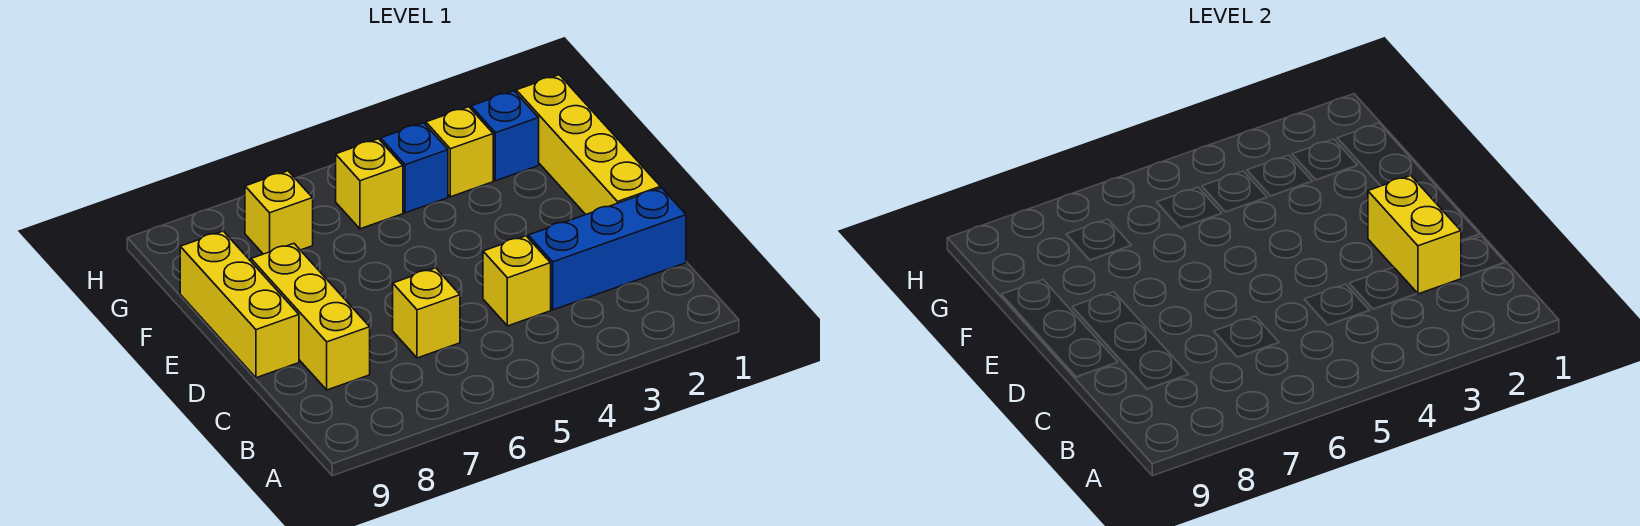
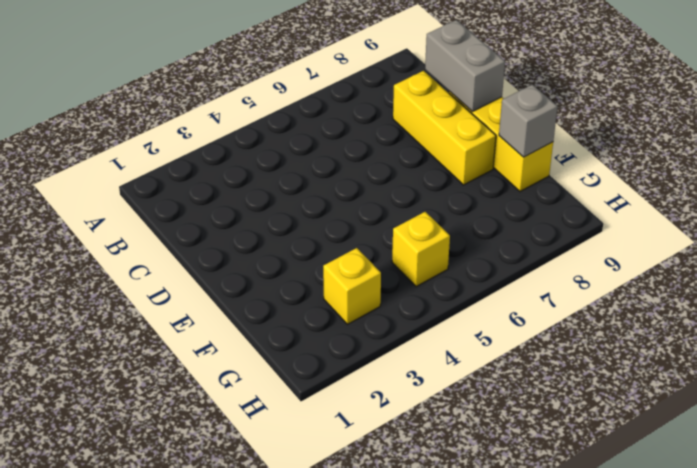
grey 1x2 brick [425,20,505,111] -> none
grey 1x1 brick [499,85,558,157] -> none
none -> blue 1x3 brick [528,188,686,310]
none -> yellow 1x1 brick [483,236,551,326]
none -> yellow 1x1 brick [393,268,460,358]

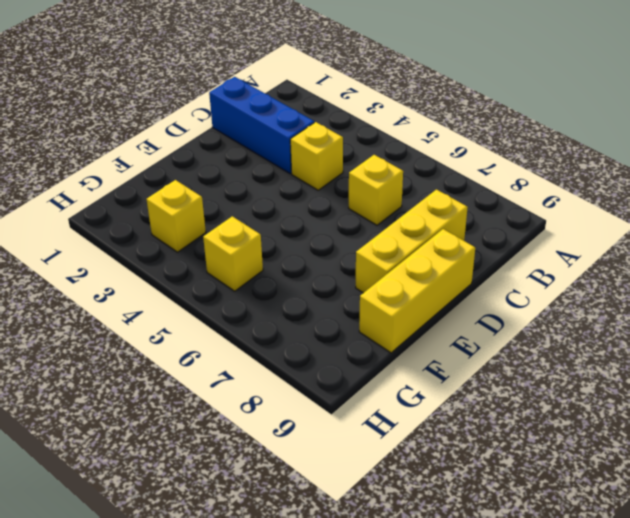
none -> yellow 1x4 brick [516,75,660,214]
none -> blue 1x1 brick [471,91,539,181]
none -> blue 1x1 brick [381,123,448,213]

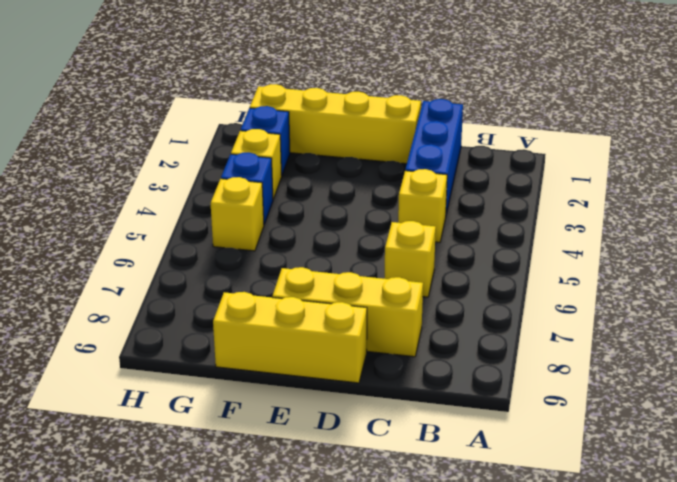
none -> yellow 1x1 brick [245,171,313,254]
none -> yellow 1x2 brick [1368,176,1461,294]

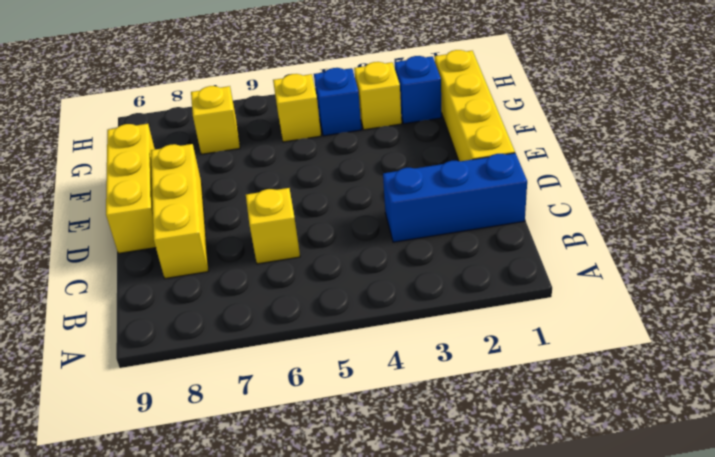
none -> yellow 1x1 brick [483,236,551,326]
none -> yellow 1x2 brick [1368,176,1461,294]

